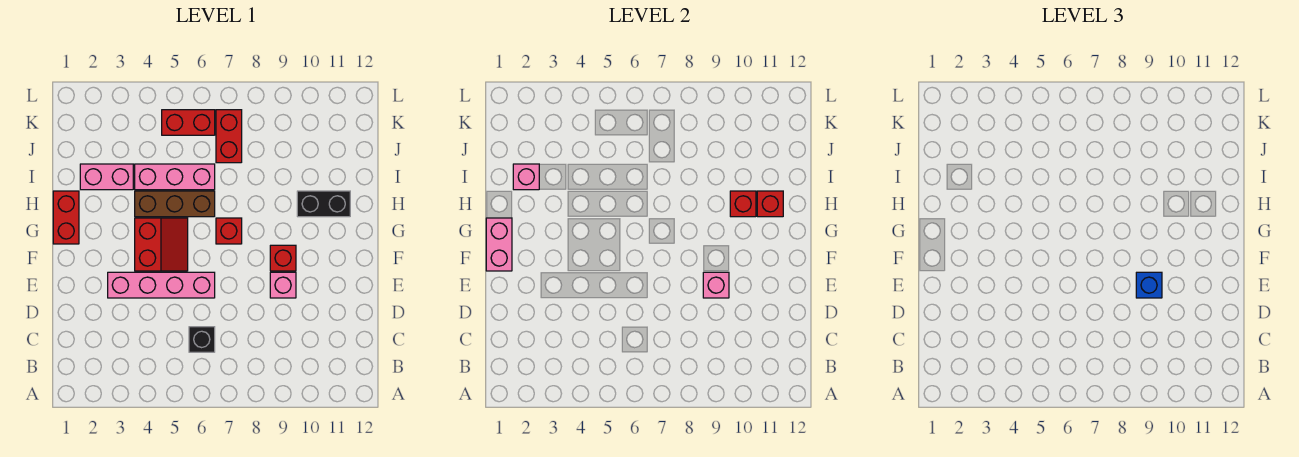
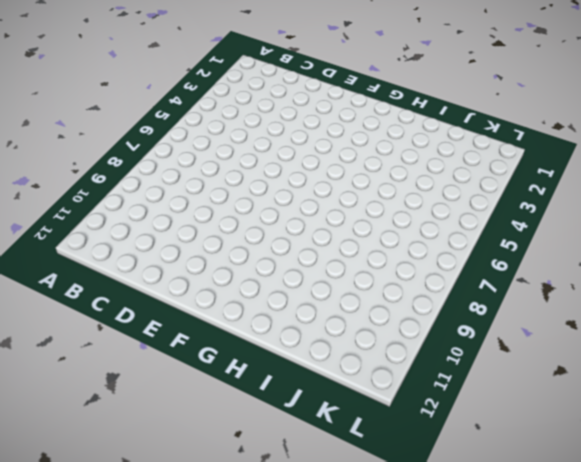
none -> black 1x1 brick [189,327,215,352]
none -> pink 1x4 brick [108,272,215,298]
none -> pink 1x1 brick [270,272,296,298]

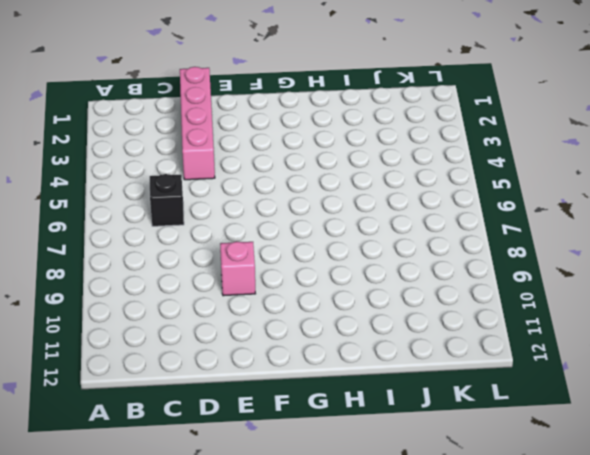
pink 1x4 brick [180,67,215,180] -> pink 1x4 brick moved to [108,272,215,298]
none -> red 2x2 slope [135,218,188,271]
none -> red 1x1 brick [270,245,296,271]
none -> red 1x2 brick [53,191,79,244]

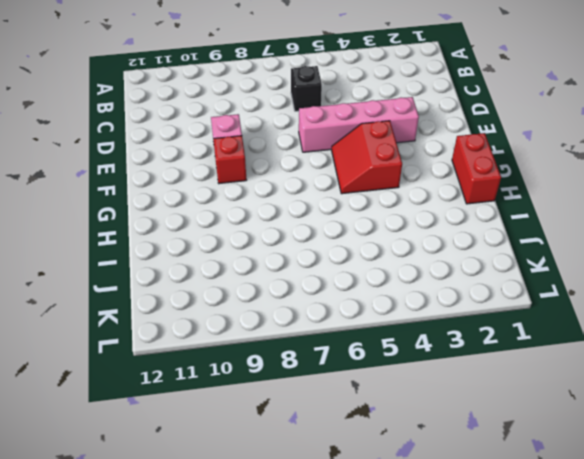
none -> red 1x1 brick [216,218,242,244]
none -> brown 1x3 brick [135,191,215,217]
none -> black 1x2 brick [297,191,350,217]

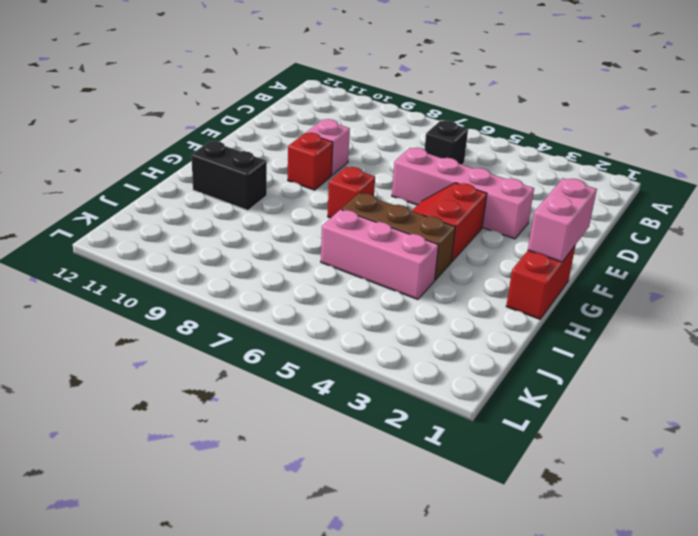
none -> pink 1x2 brick [80,164,133,190]
none -> red 1x2 brick [216,110,242,163]
none -> red 1x2 brick [162,110,215,135]

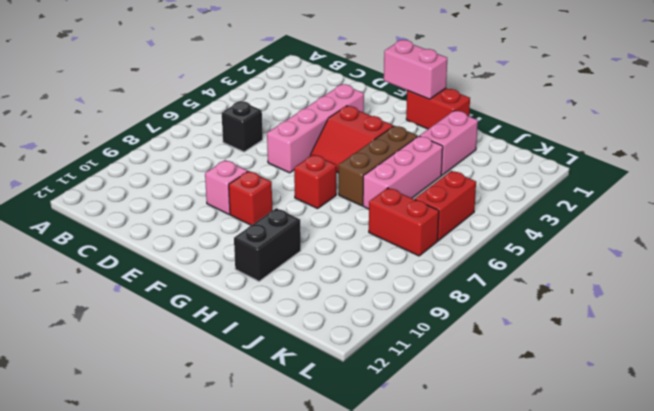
none -> pink 1x1 brick [703,272,729,298]
none -> red 1x1 brick [730,191,756,217]
none -> red 1x1 brick [757,191,783,217]

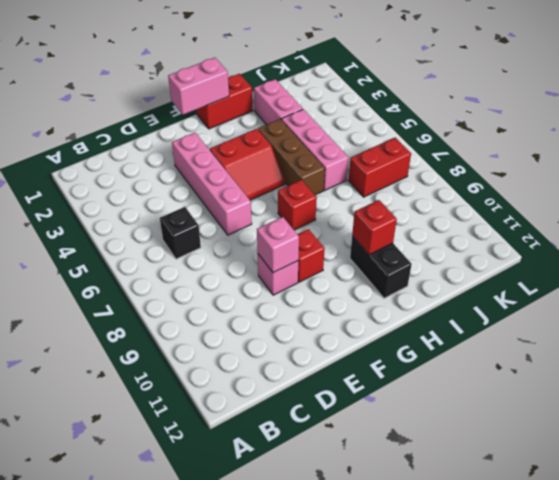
none -> red 1x2 brick [162,110,215,135]
none -> red 1x1 brick [757,191,783,217]
none -> pink 1x1 brick [513,164,539,190]

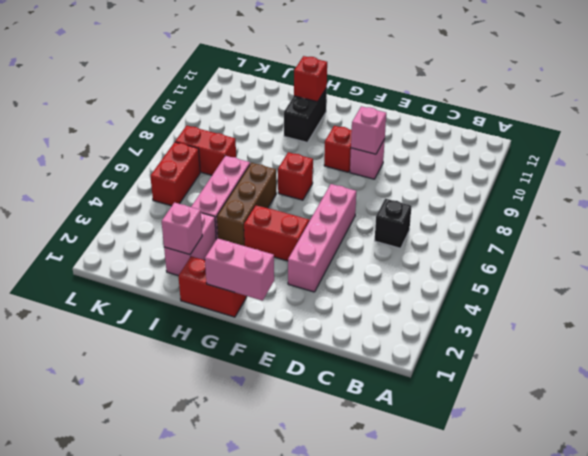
none -> red 1x1 brick [730,191,756,217]
none -> blue 1x1 brick [1136,272,1162,298]

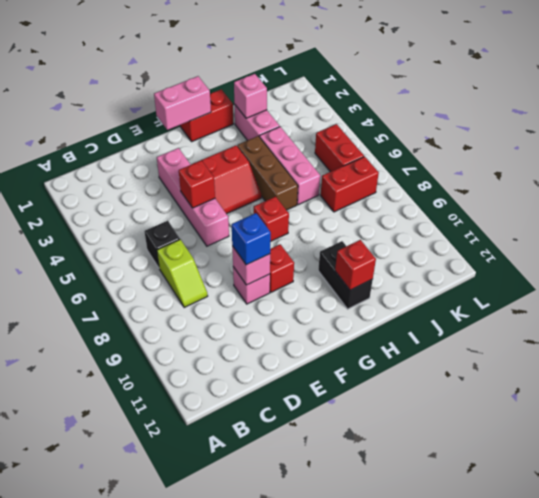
lime 1x2 slope [157,239,208,308] -> none
red 1x1 brick [179,160,215,208] -> red 1x1 brick moved to [730,191,756,217]

